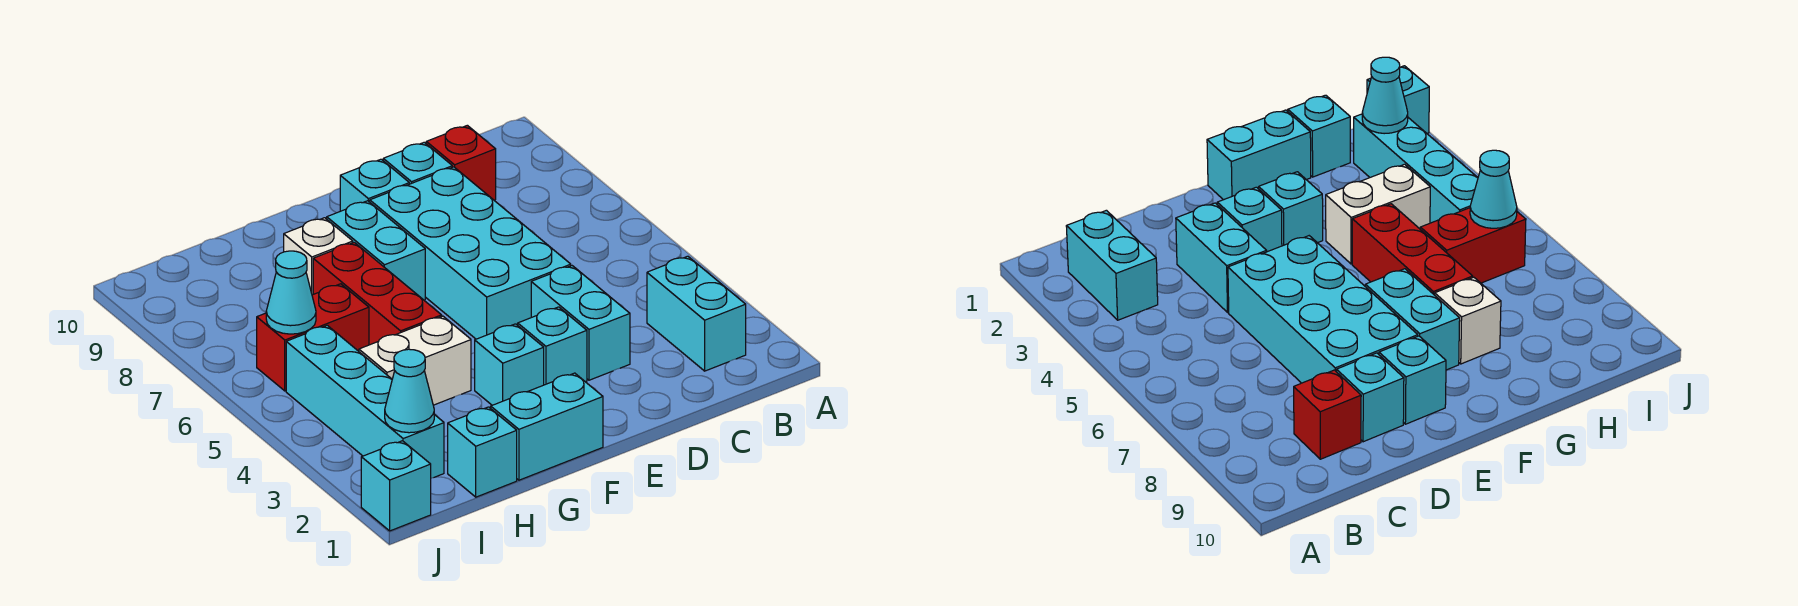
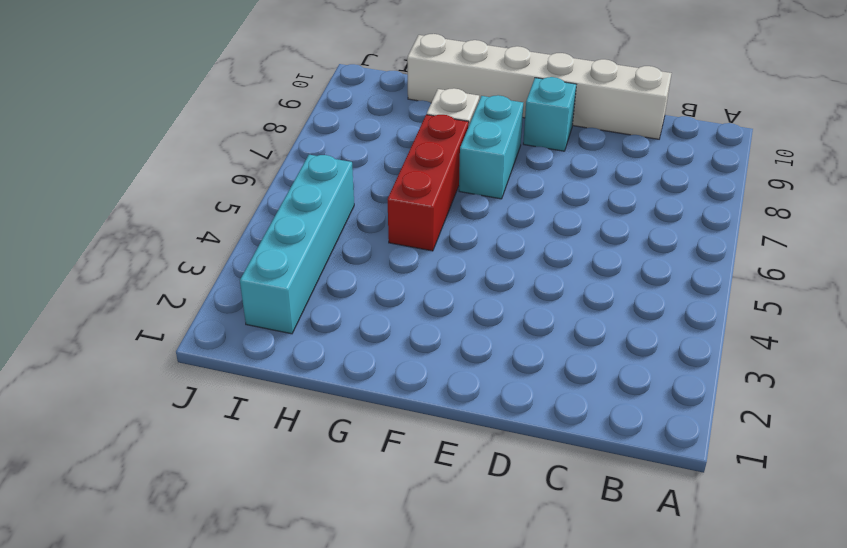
white 1x6 brick [407,34,672,139] -> none
none -> cyan 1x2 brick [647,256,746,371]
none -> red 1x1 brick [426,125,496,200]
none -> cyan 1x2 brick [531,266,630,380]

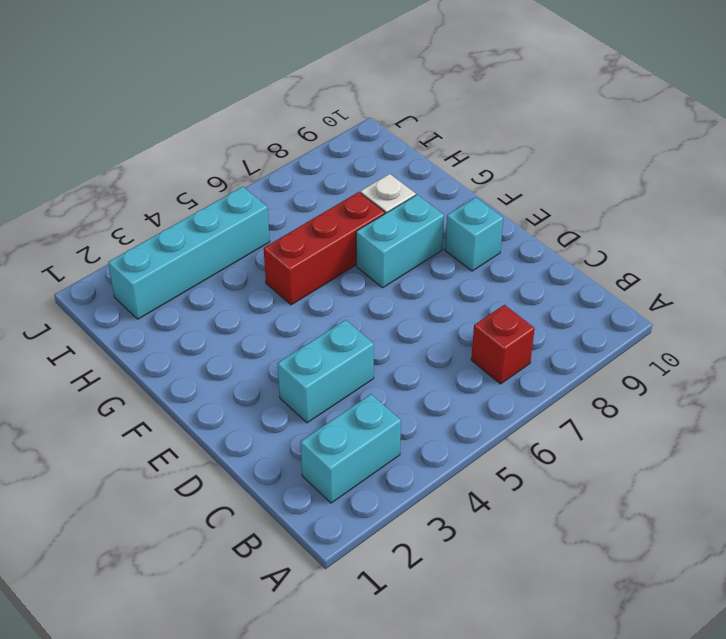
red 1x1 brick [471,305,535,384] -> red 1x1 brick moved to [426,125,496,200]
none -> cyan 2x4 brick [370,167,571,339]
none -> cyan 1x1 brick [383,142,452,184]
none -> cyan 1x1 brick [518,307,587,385]

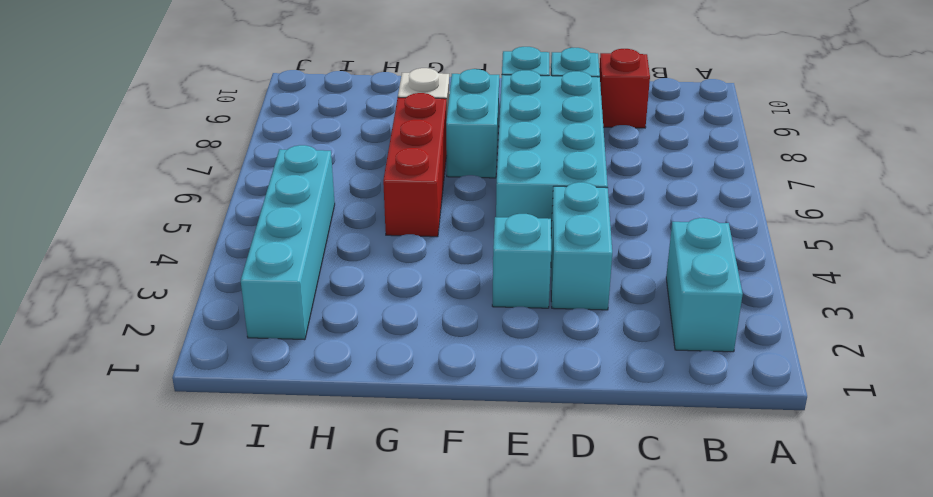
none -> cyan 1x2 brick [491,373,603,480]
none -> cyan 1x1 brick [475,324,544,405]
none -> white 1x2 brick [359,316,471,405]

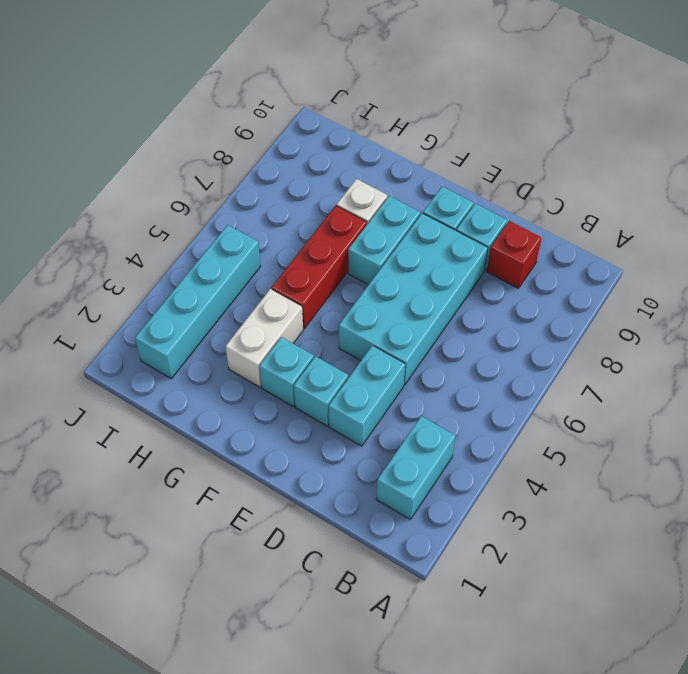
white 1x2 brick [225,289,303,387] -> white 1x2 brick turned to [359,316,471,405]
none -> cyan 1x2 brick [491,373,603,480]
none -> cyan 1x1 brick [448,407,517,497]
none -> red 1x2 brick [257,284,369,391]

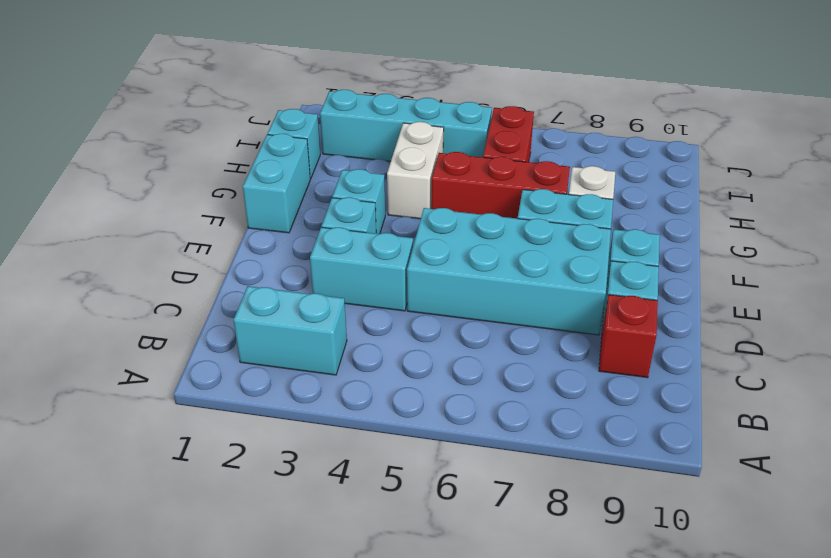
none -> cyan 1x1 brick [361,441,431,531]
none -> cyan 1x1 cone [385,349,434,433]
none -> cyan 1x1 cone [266,251,316,334]

